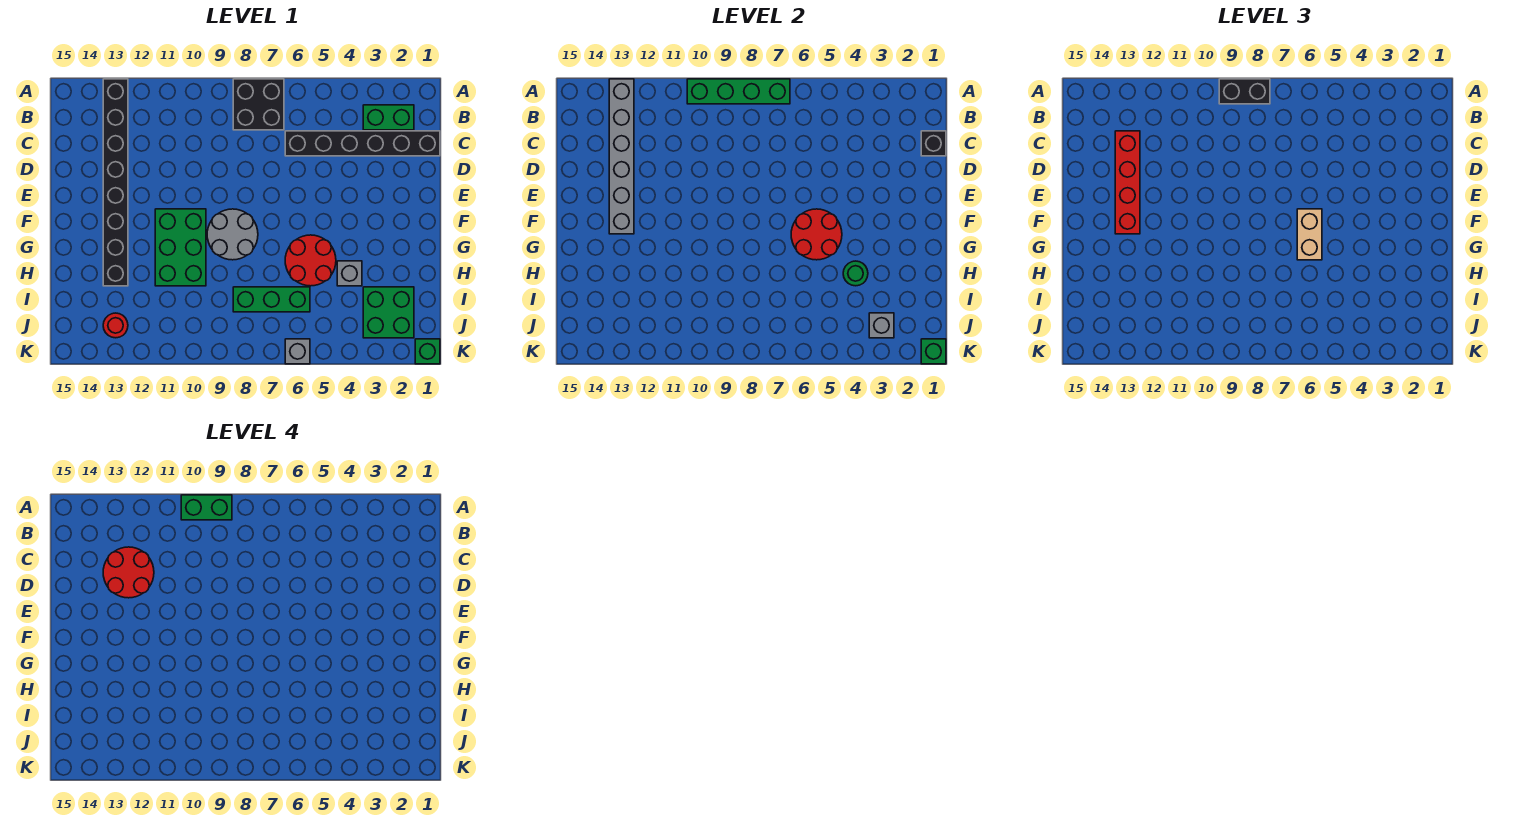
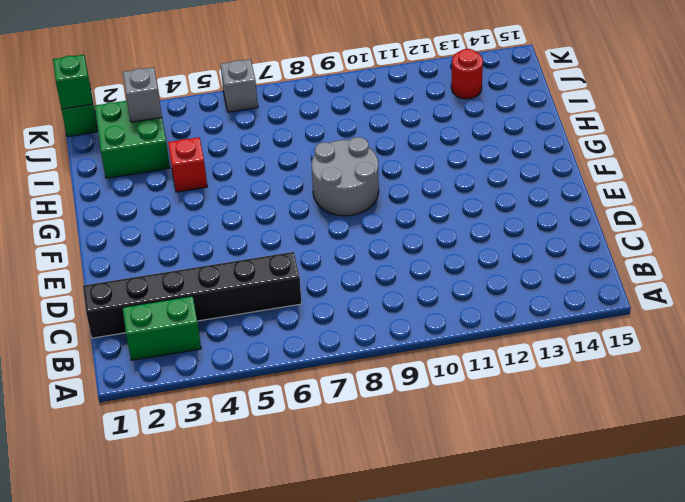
red 1x1 brick [168,137,207,192] -> grey 1x1 brick [337,261,362,286]
none -> black 2x2 brick [233,79,284,130]
none -> black 1x8 brick [103,79,128,286]
none -> green 2x3 brick [155,209,206,286]

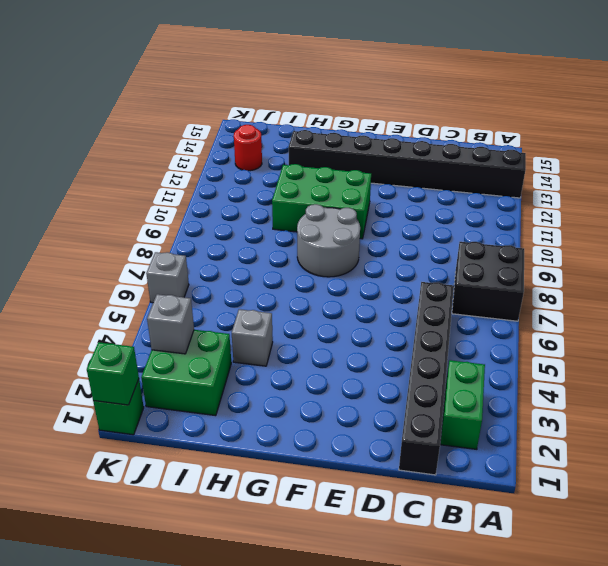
none -> red 2x2 round brick [285,235,336,286]
none -> green 1x3 brick [233,287,310,312]
none -> green 1x4 brick [687,79,790,104]

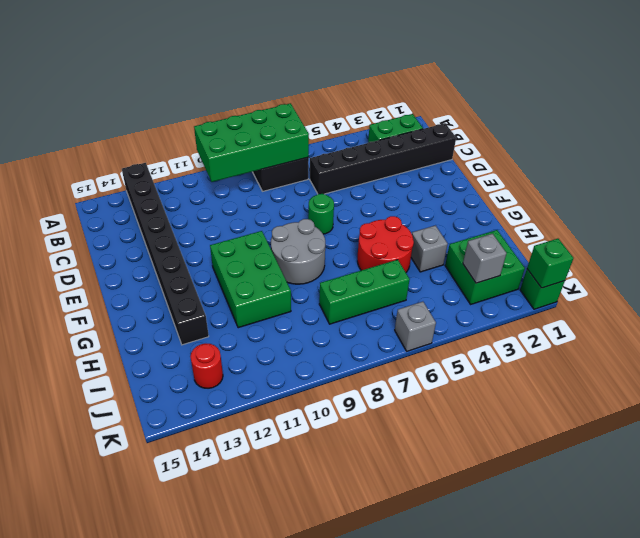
green 2x4 brick [194,103,309,182] -> green 1x4 brick [687,79,790,104]
green 1x1 round brick [308,194,334,234] -> green 1x1 round brick moved to [843,261,868,286]
none -> grey 1x6 brick [609,79,634,234]
none -> black 1x1 brick [921,131,946,156]
none -> red 2x2 round brick [791,209,842,260]

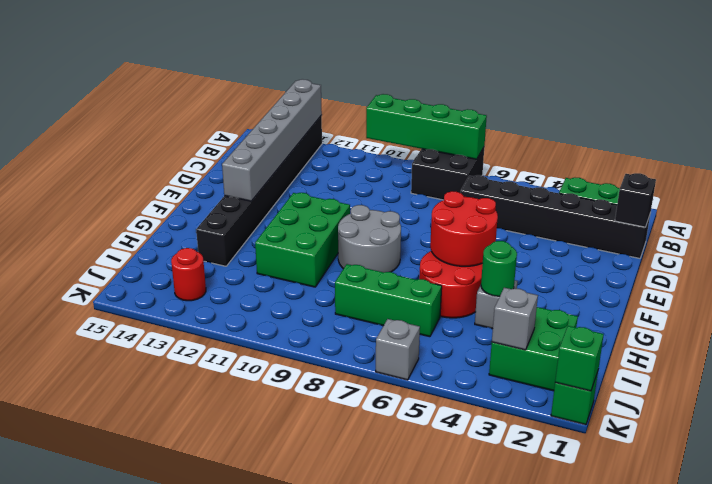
none -> black 1x2 brick [1219,79,1270,104]
none -> red 1x4 brick [1115,131,1140,234]
none -> tan 1x2 brick [1297,209,1322,260]

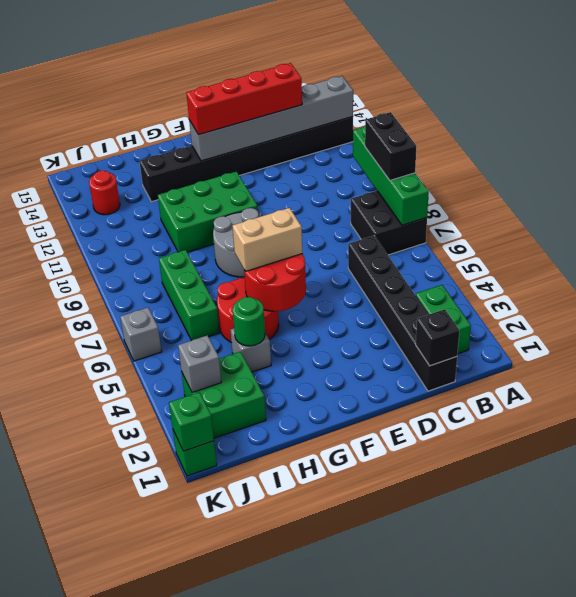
none -> green 1x2 brick [181,495,232,520]
none -> red 2x2 round brick [103,547,154,598]

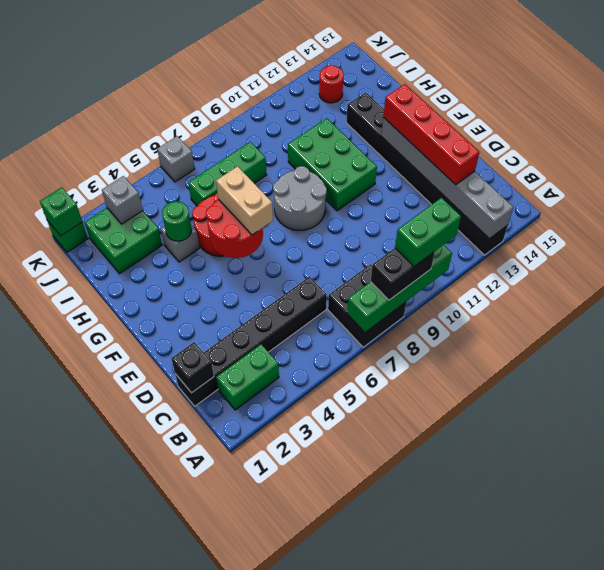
none -> red 2x2 round brick [103,547,154,598]

